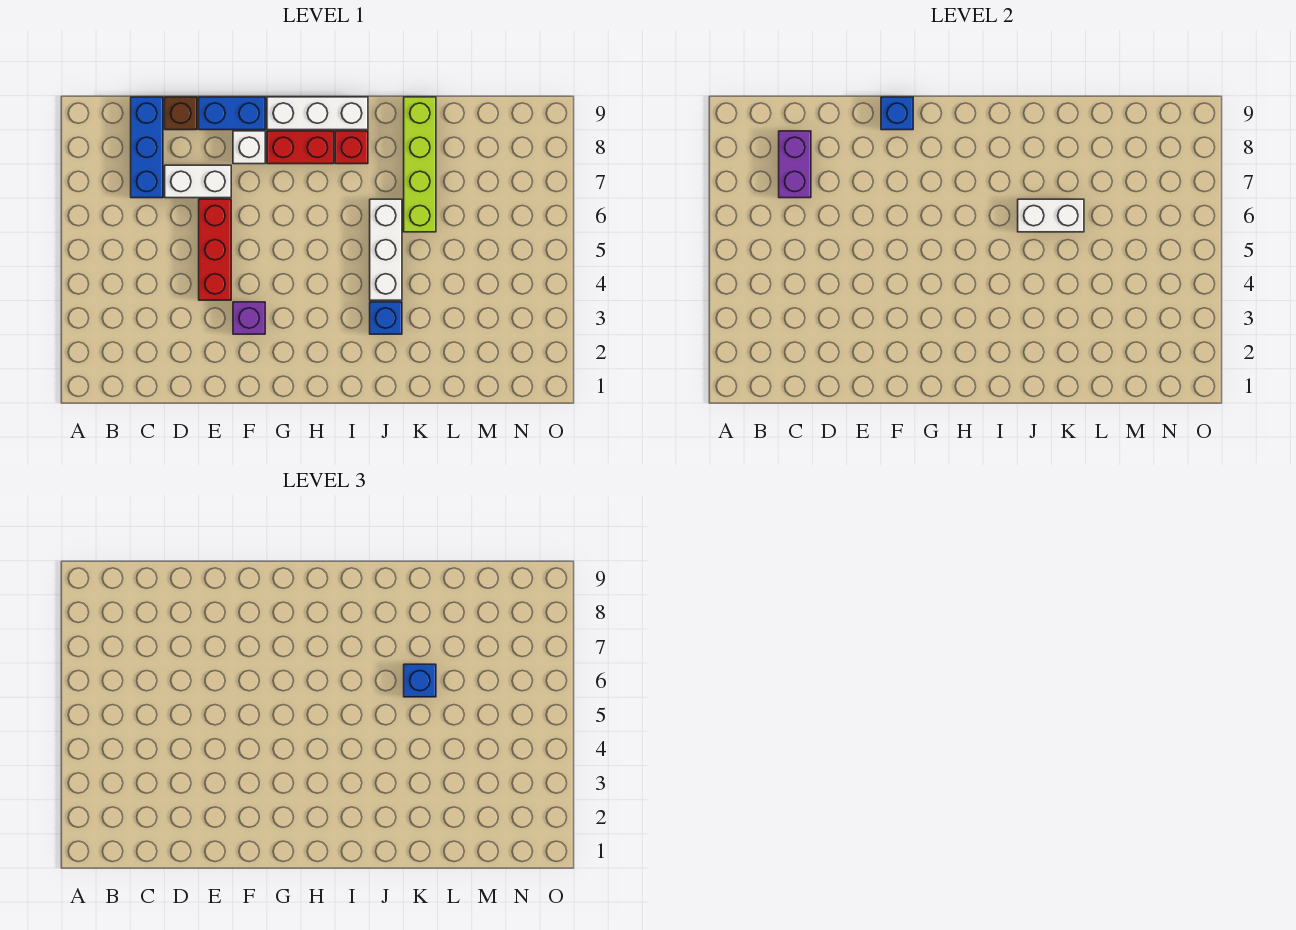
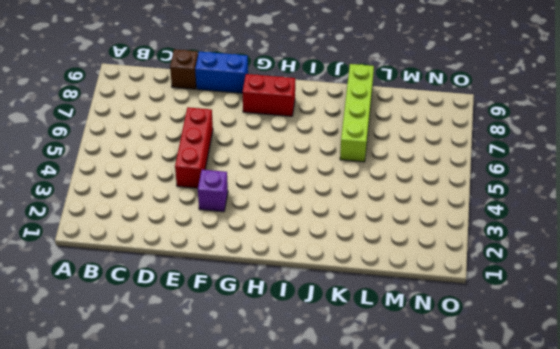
none -> blue 1x3 brick [131,97,163,198]
none -> white 1x2 brick [165,165,231,198]
none -> white 1x1 brick [233,131,265,164]

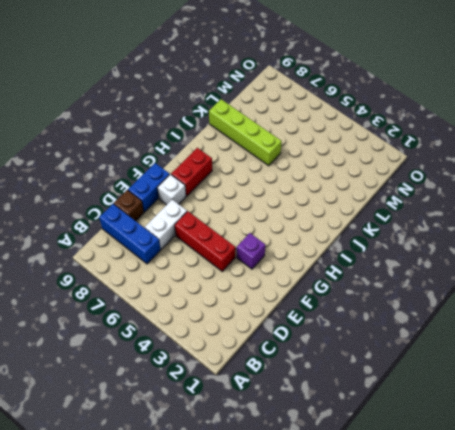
none -> white 1x3 brick [267,97,368,130]
none -> red 1x1 brick [335,131,368,164]
none -> blue 1x1 brick [370,302,402,334]

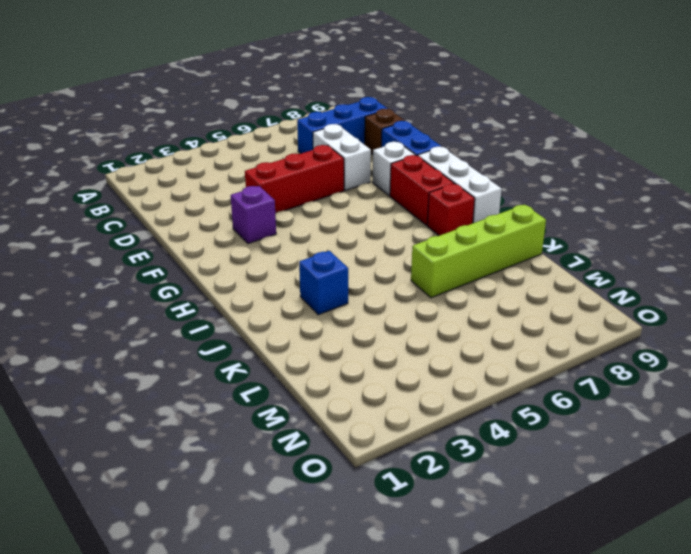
none -> white 1x3 brick [370,199,402,300]
none -> purple 1x2 brick [779,131,811,198]
none -> blue 1x1 brick [881,97,913,130]

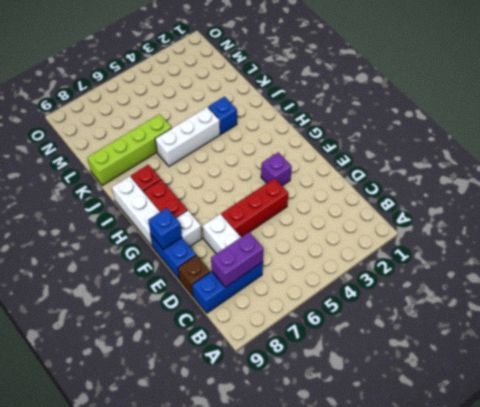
none -> white 1x2 brick [1018,199,1084,232]
none -> blue 1x1 brick [404,664,436,697]

